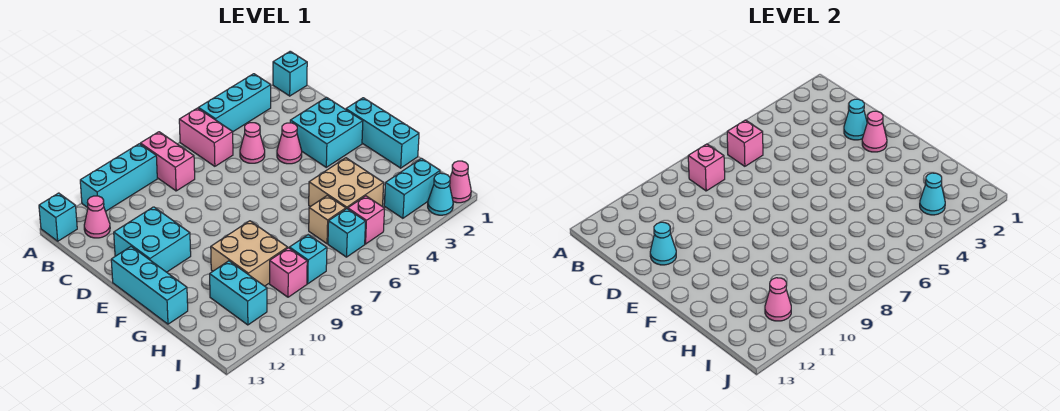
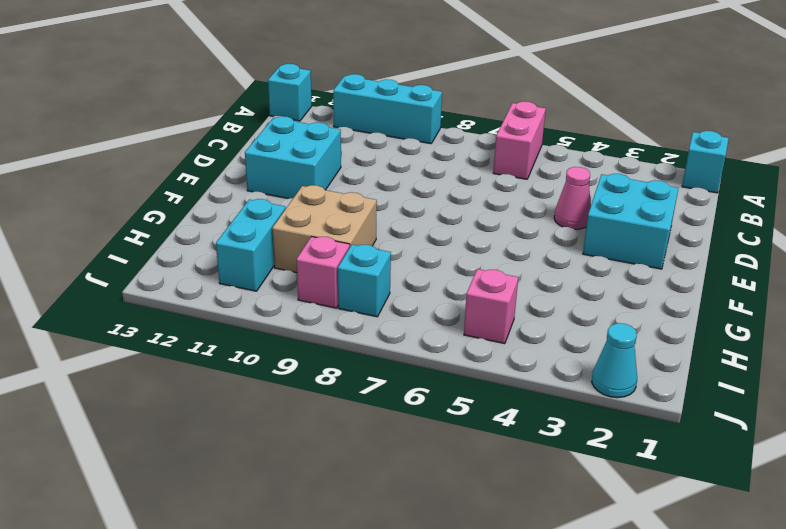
none -> cyan 1x3 brick [199,74,271,132]
none -> pink 1x2 brick [140,132,195,191]
none -> pink 1x1 cone [84,196,110,238]
none -> pink 1x1 cone [240,123,265,163]

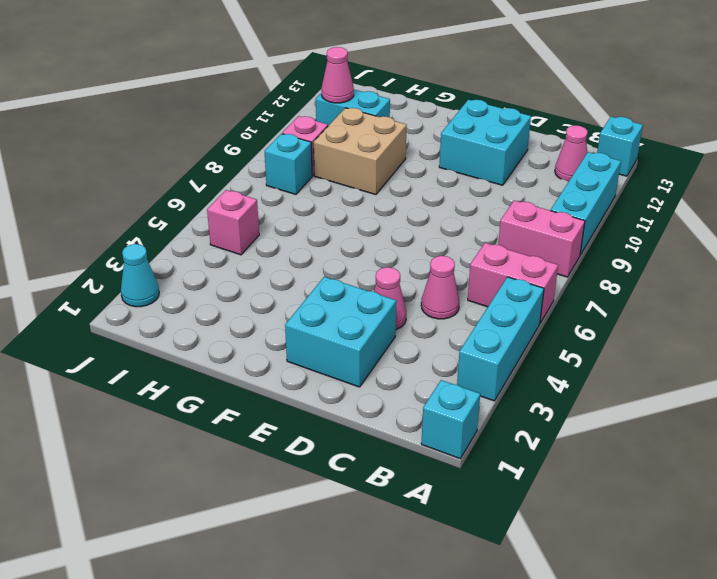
none -> cyan 1x3 brick [346,98,419,168]
none -> cyan 1x3 brick [111,247,188,324]
none -> tan 2x2 brick [309,158,384,209]
none -> tan 1x1 brick [309,195,346,244]

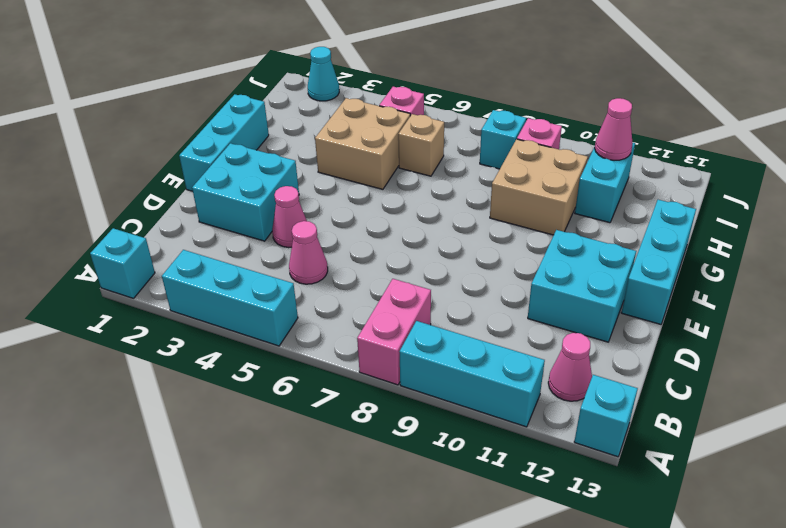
none -> pink 1x2 brick [179,108,233,166]
none -> cyan 1x2 brick [384,158,440,218]
none -> cyan 1x1 brick [328,209,366,257]
none -> pink 1x1 cone [450,161,471,203]

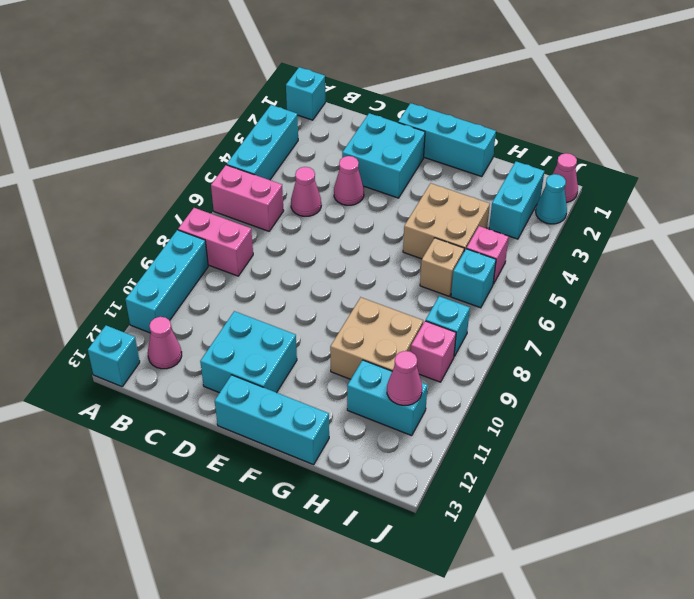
none -> pink 1x1 brick [727,120,763,166]
none -> pink 1x1 brick [688,144,725,191]
none -> cyan 1x1 cone [844,99,867,140]
none -> cyan 1x1 cone [650,222,676,265]

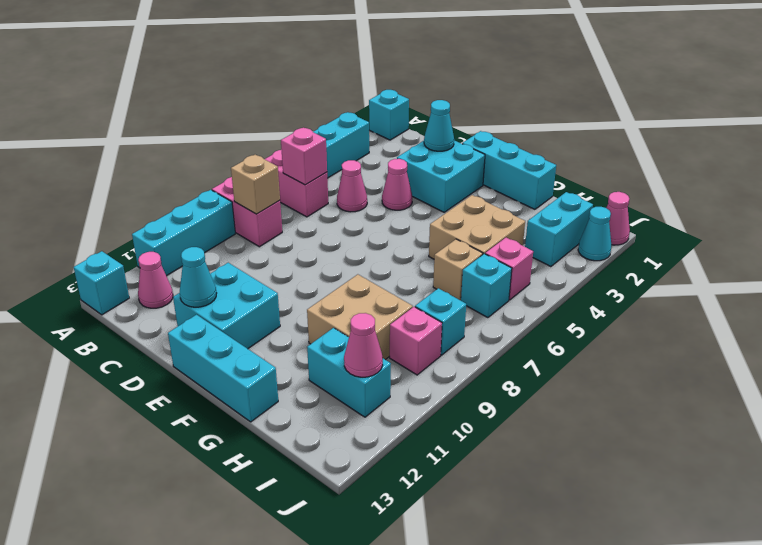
tan 1x1 brick [231,155,280,214] -> pink 1x1 brick [688,144,725,191]
none -> pink 1x1 cone [862,111,887,152]
none -> cyan 1x1 cone [920,173,945,215]

